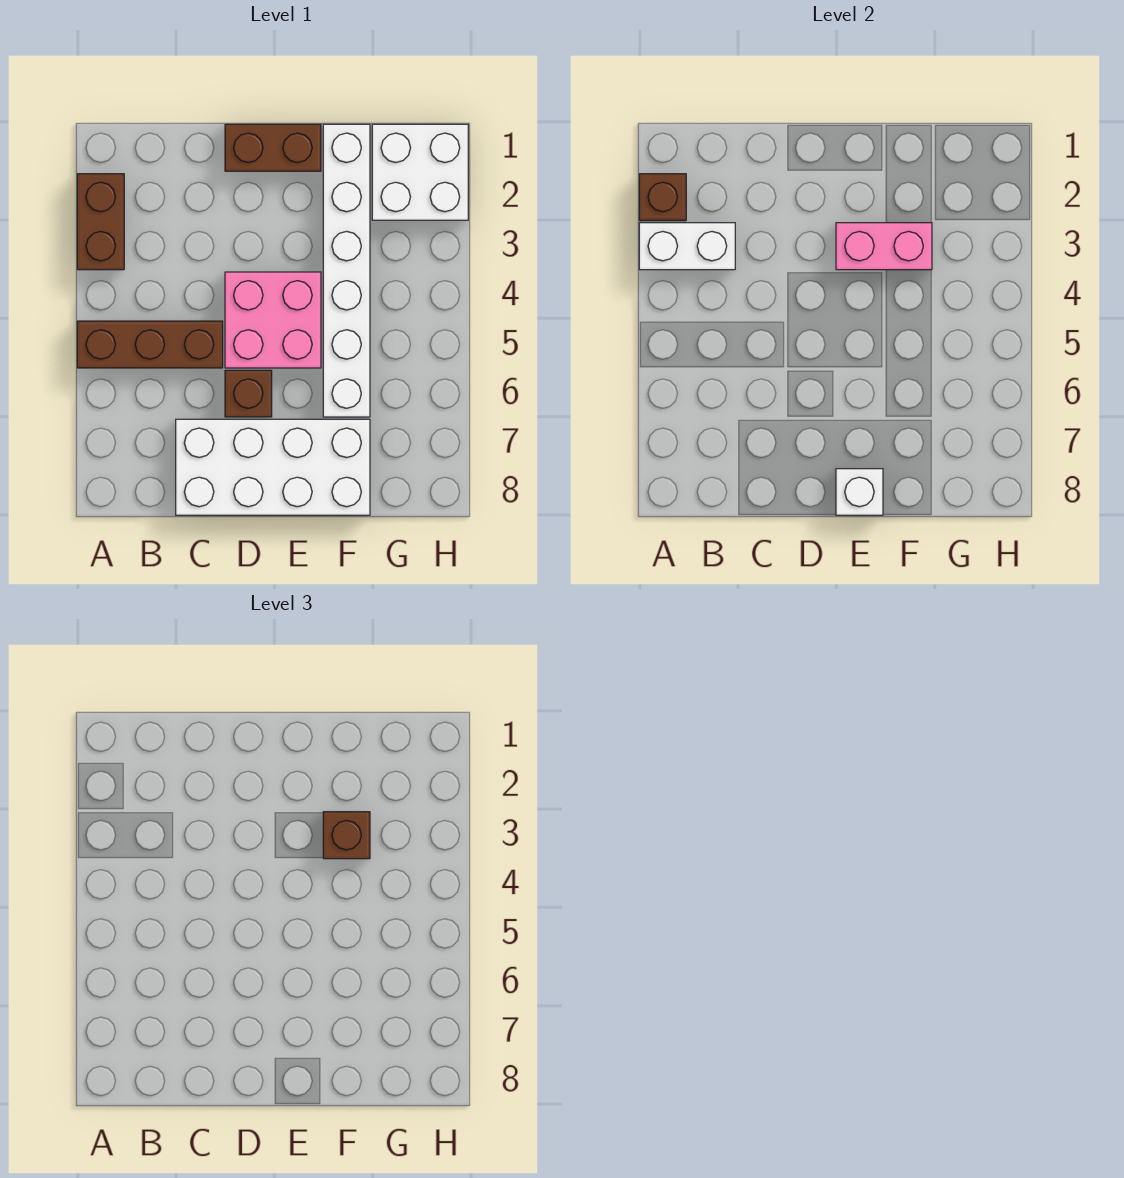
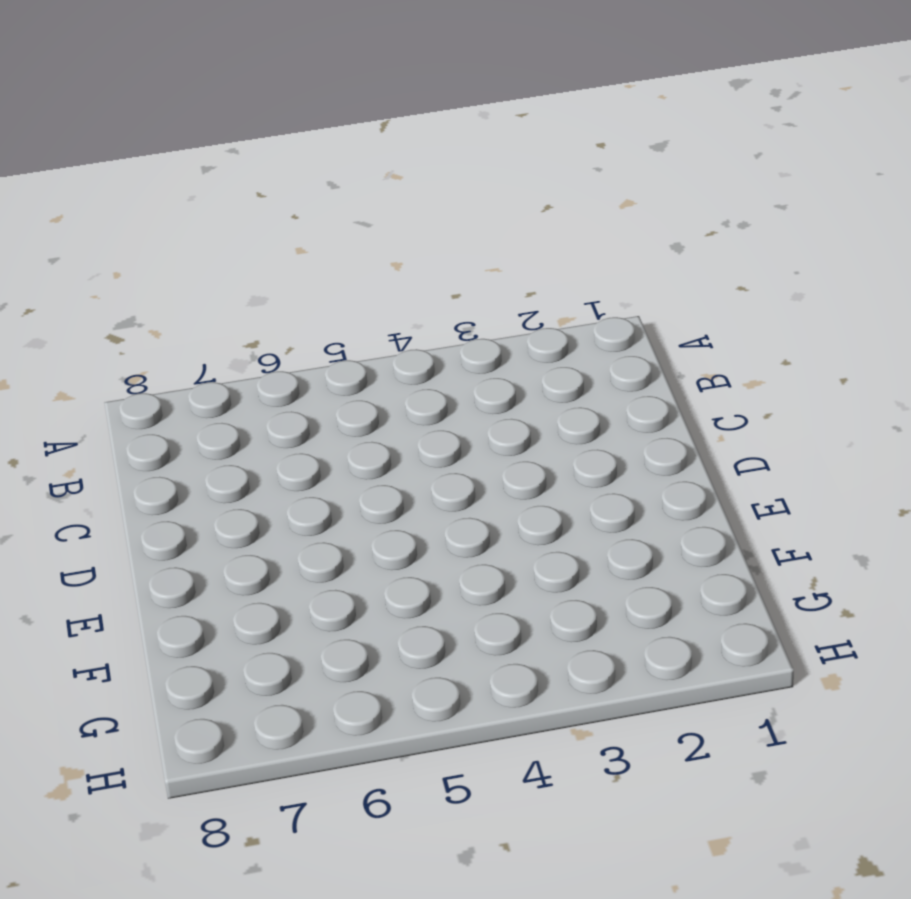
none -> brown 1x2 brick [77,174,124,270]
none -> brown 1x3 brick [77,321,223,368]
none -> white 2x4 brick [176,419,370,515]

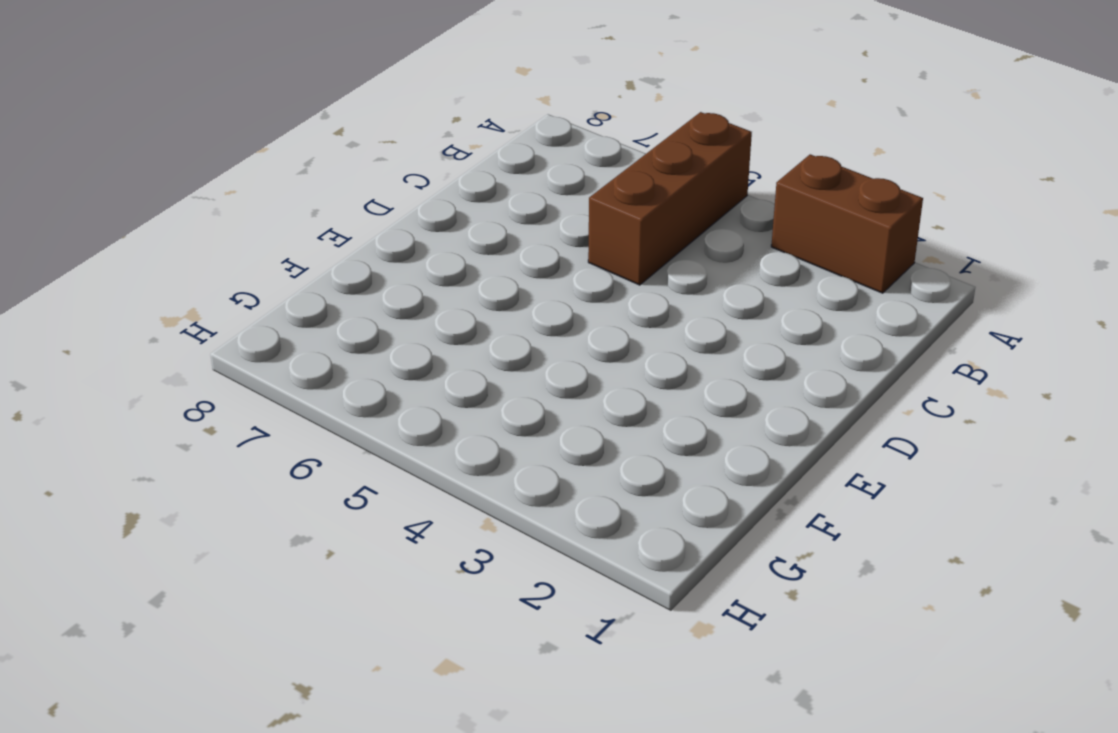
none -> white 2x4 brick [176,419,370,515]
none -> brown 1x2 brick [225,124,321,171]
none -> pink 2x2 brick [225,272,321,368]

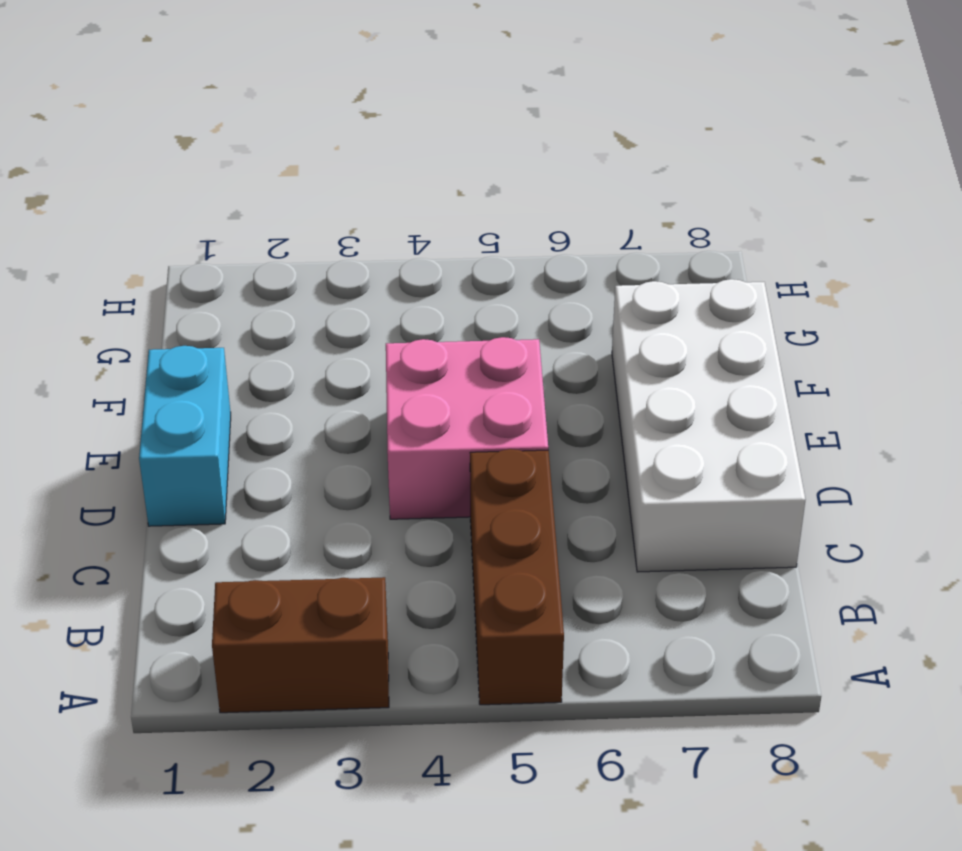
cyan 1x2 brick [139,346,231,526] -> brown 1x2 brick [225,124,321,171]
none -> brown 1x1 brick [225,370,272,417]
none -> white 1x6 brick [323,124,370,417]
none -> white 2x2 brick [372,124,468,220]

